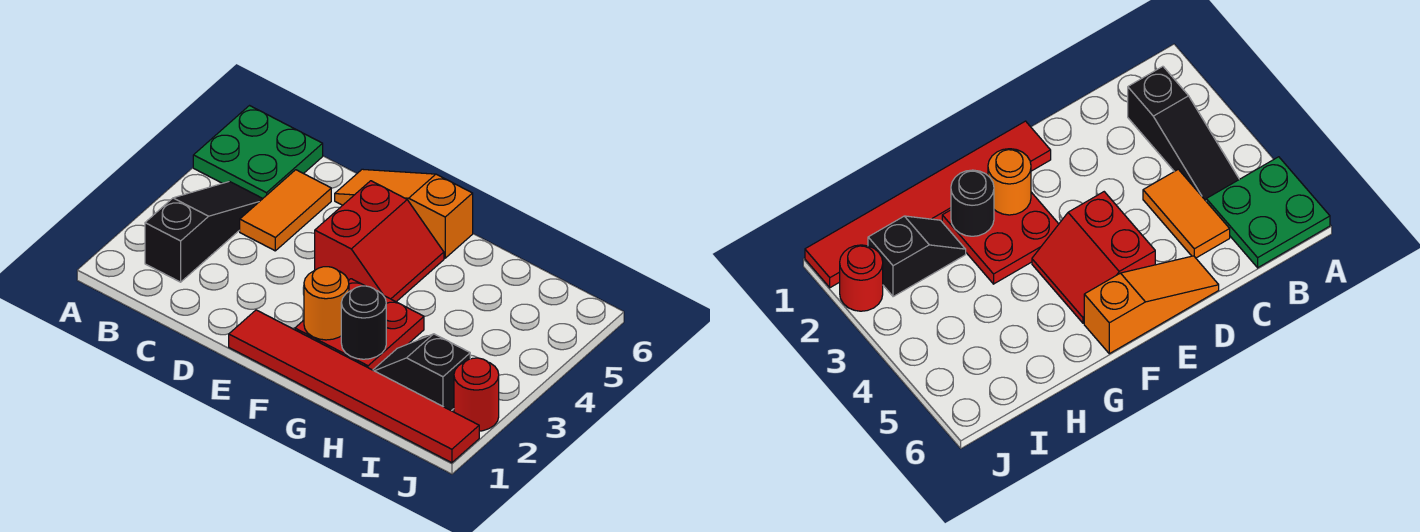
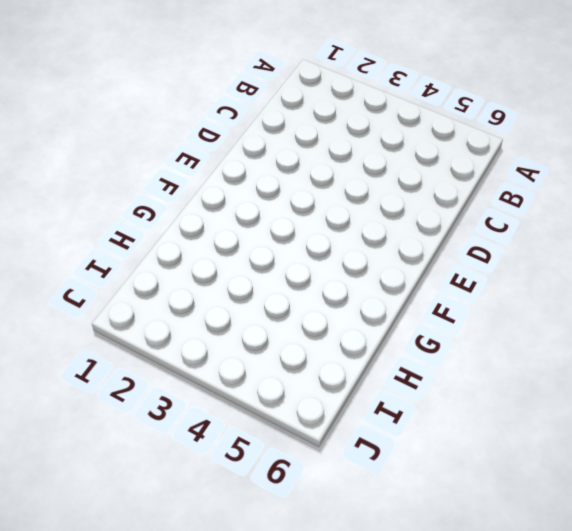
none -> green 2x2 plate [193,106,323,198]
none -> black 1x3 slope [145,181,263,282]

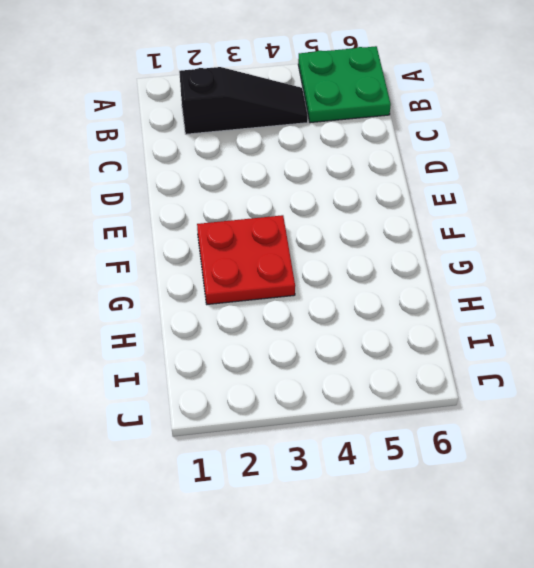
none -> orange 1x2 tile [240,170,331,251]
none -> orange 1x3 slope [335,169,473,258]

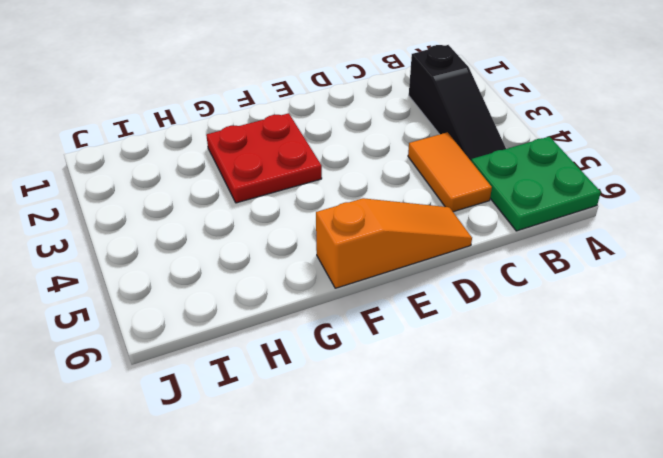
none -> red 1x6 tile [229,310,479,463]
none -> red 2x2 slope [315,181,444,302]

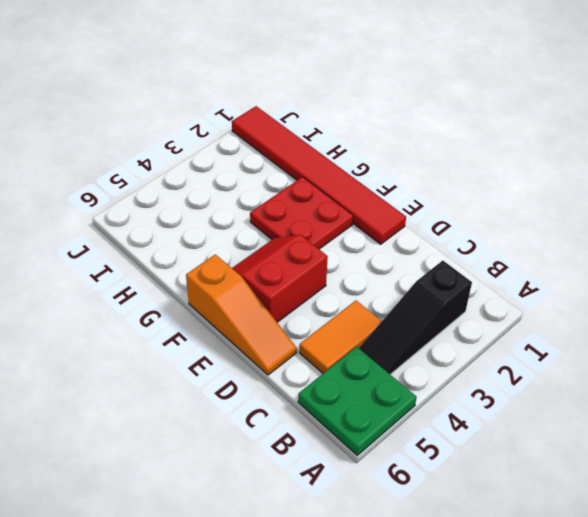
none -> black 1x2 slope [373,334,470,411]
none -> red 1x1 round brick [454,358,499,431]

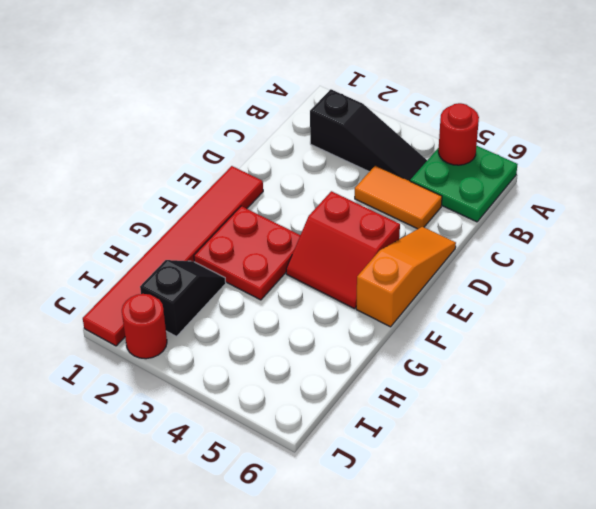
red 1x1 round brick [438,103,479,165] -> none
none -> orange 1x1 round brick [304,267,349,340]
none -> black 1x1 round brick [341,286,386,359]

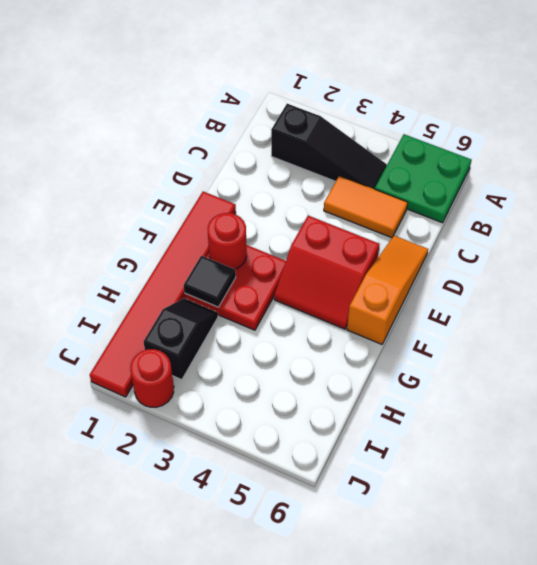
red 1x1 round brick [208,213,247,269] -> orange 1x1 round brick [304,267,349,340]
black 1x1 tile [184,256,236,307] -> black 1x1 round brick [341,286,386,359]

